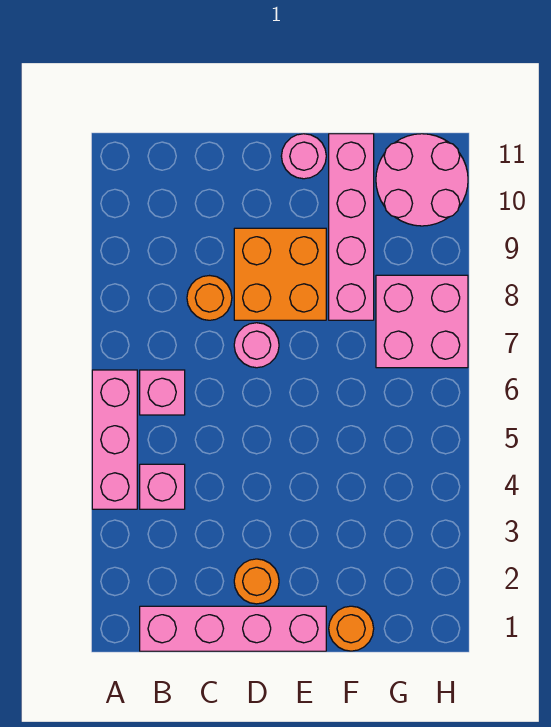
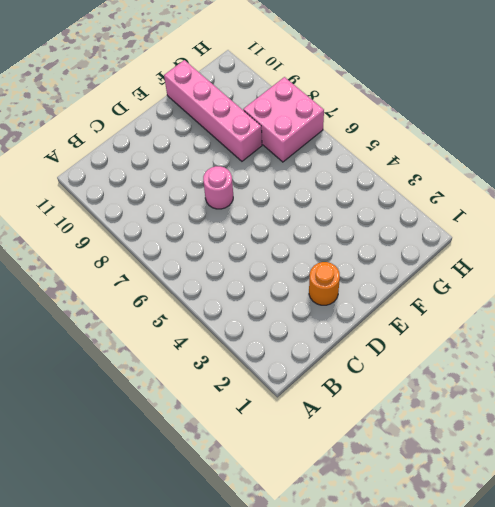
none -> pink 1x3 brick [92,370,137,509]
none -> pink 1x4 brick [140,606,326,651]
none -> pink 1x1 brick [140,464,185,509]

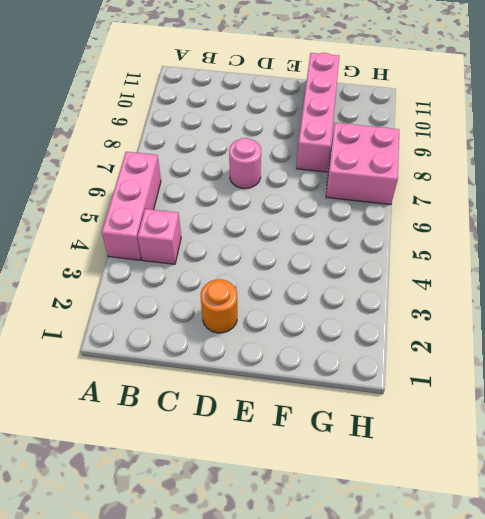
none -> pink 1x4 brick [140,606,326,651]
none -> pink 1x1 brick [140,370,185,415]
none -> orange 1x1 round brick [187,276,232,320]

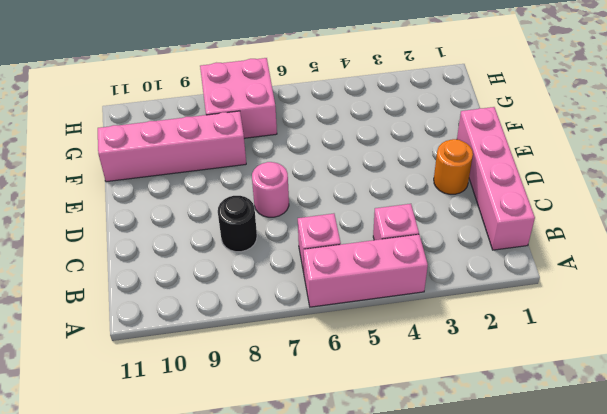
black 1x1 round brick [218,196,257,252] -> orange 1x1 round brick [187,276,232,320]
none -> orange 2x2 brick [234,228,326,320]
none -> pink 1x1 round brick [281,134,326,179]
none -> orange 1x1 round brick [329,606,374,651]

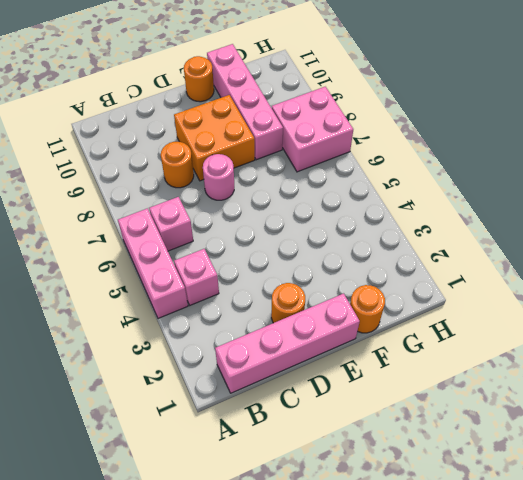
orange 1x1 round brick [184,56,214,102] -> pink 1x1 round brick [281,134,326,179]
none -> pink 2x2 round brick [376,134,468,226]

